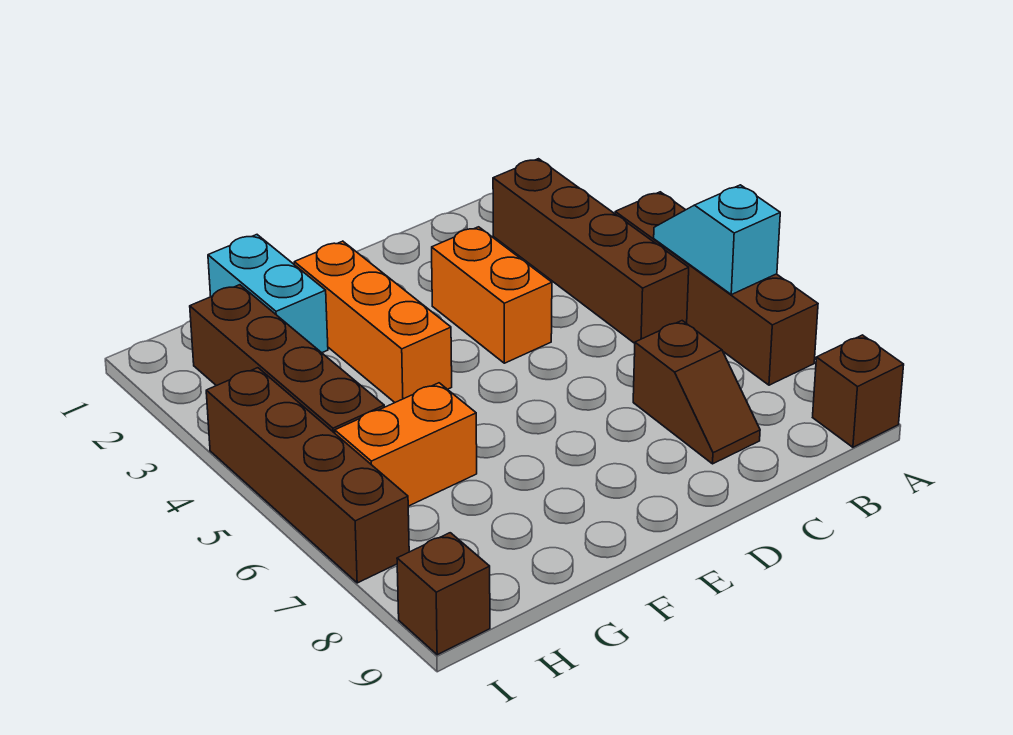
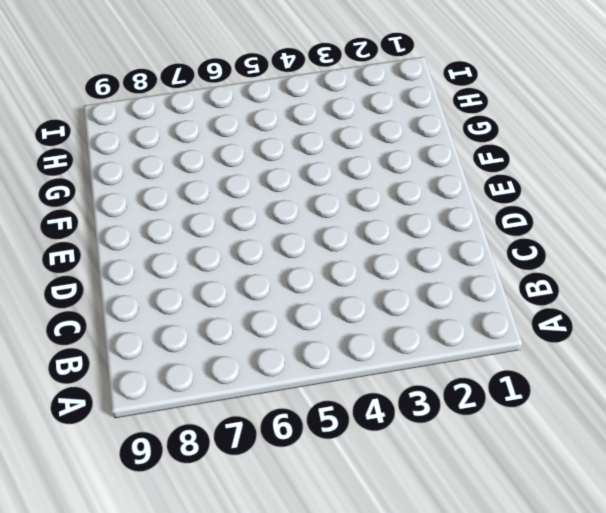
none -> brown 1x4 brick [615,192,818,385]
none -> brown 1x1 brick [813,335,904,447]
none -> brown 1x4 brick [493,159,689,343]

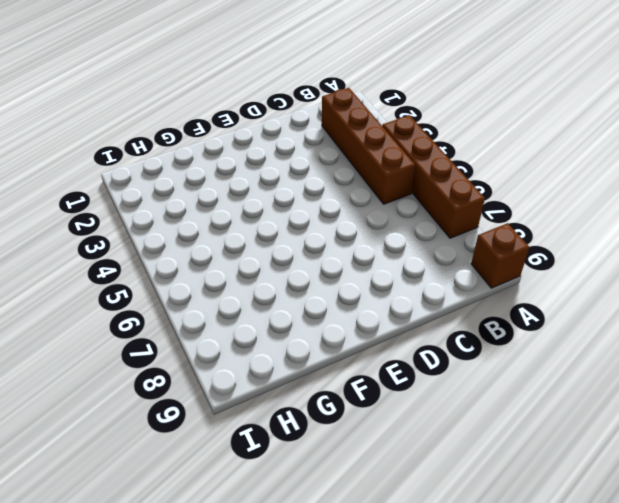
none -> brown 1x2 slope [633,321,760,464]
none -> orange 1x2 brick [432,227,552,363]
none -> orange 1x3 brick [294,241,452,402]

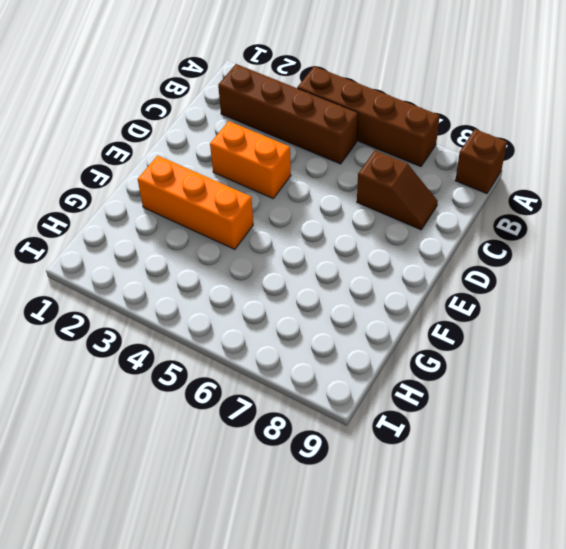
none -> cyan 1x2 brick [208,235,328,353]
none -> orange 1x2 brick [335,383,477,506]
none -> brown 1x4 brick [190,285,384,433]

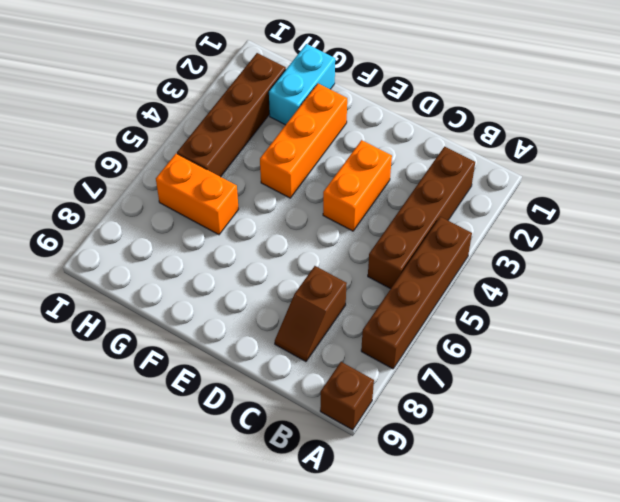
none -> brown 1x4 brick [206,368,409,583]
none -> brown 1x1 brick [397,533,490,655]
none -> cyan 1x2 slope [654,185,780,295]

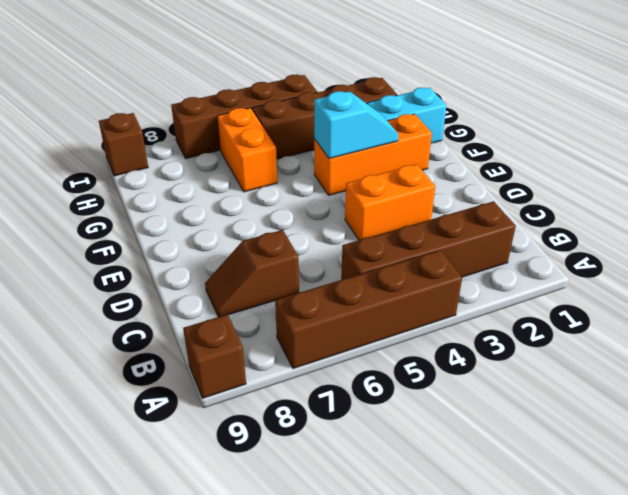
cyan 1x2 slope [314,91,399,159] -> cyan 1x2 slope moved to [654,185,780,295]

